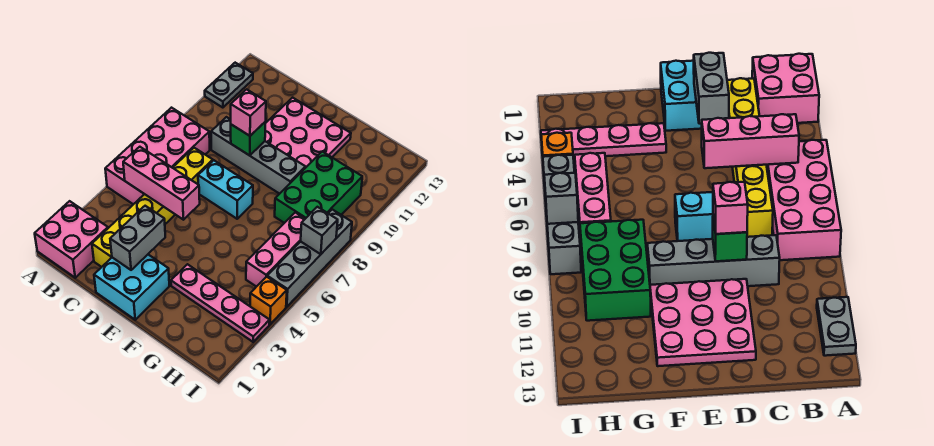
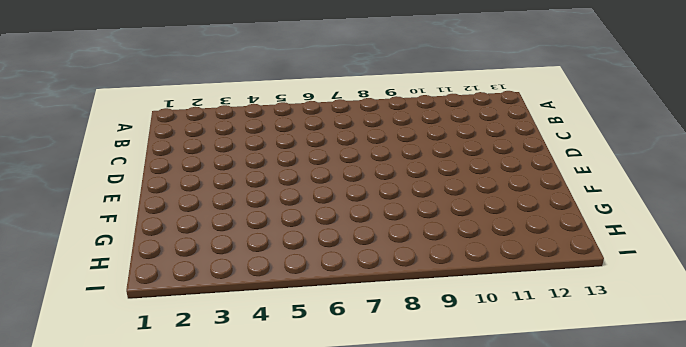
none -> pink 2x2 brick [35,201,108,278]
none -> pink 2x4 brick [105,108,210,204]
none -> grey 1x2 plate [205,63,253,108]

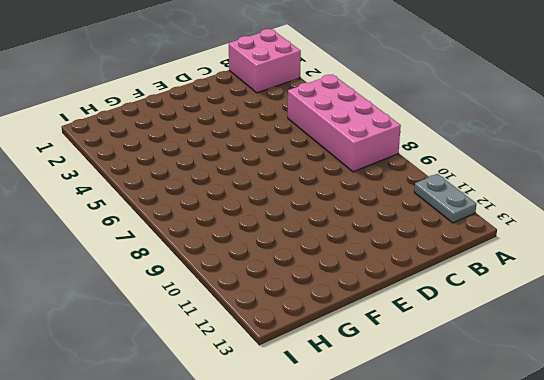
none -> yellow 1x6 brick [92,148,213,267]
none -> grey 1x4 brick [211,117,305,194]
none -> cyan 2x2 brick [94,255,169,320]

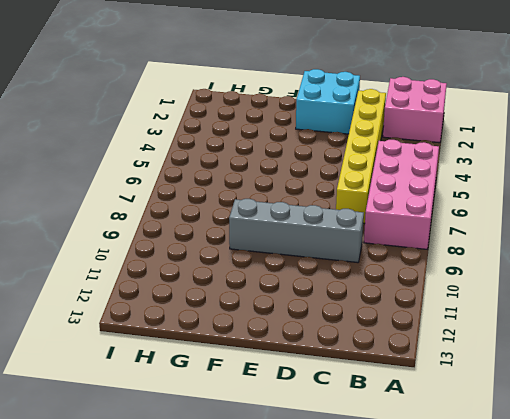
none -> grey 1x2 plate [205,63,253,108]
none -> cyan 1x2 brick [198,160,253,219]
none -> pink 3x3 plate [265,98,351,168]

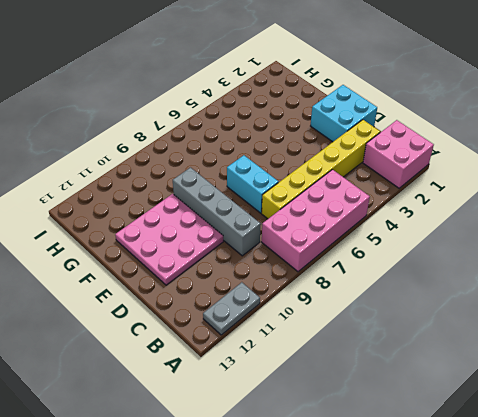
none -> pink 1x4 plate [171,264,270,342]
none -> green 2x3 brick [275,151,362,223]
none -> pink 1x3 brick [246,213,305,287]

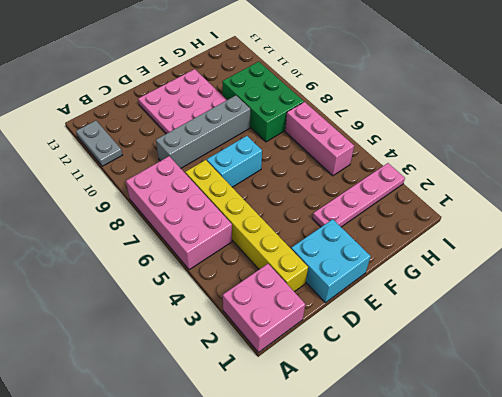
none -> orange 1x1 brick [250,277,287,324]
none -> grey 1x4 brick [267,209,352,307]
none -> pink 1x3 brick [123,147,200,220]

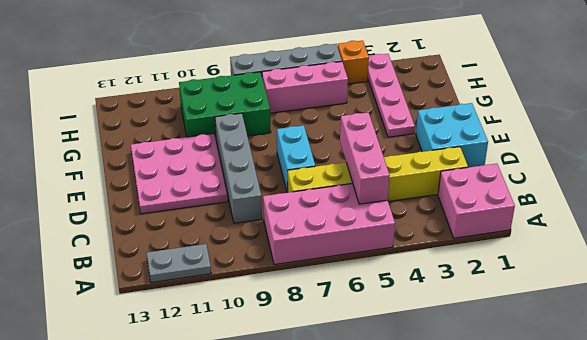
none -> grey 1x2 brick [110,206,165,270]
none -> green 1x1 brick [231,121,266,155]
none -> grey 1x1 brick [301,207,338,254]

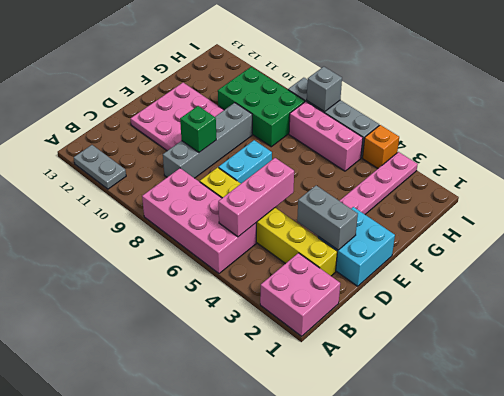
none -> pink 1x1 brick [231,89,266,136]

